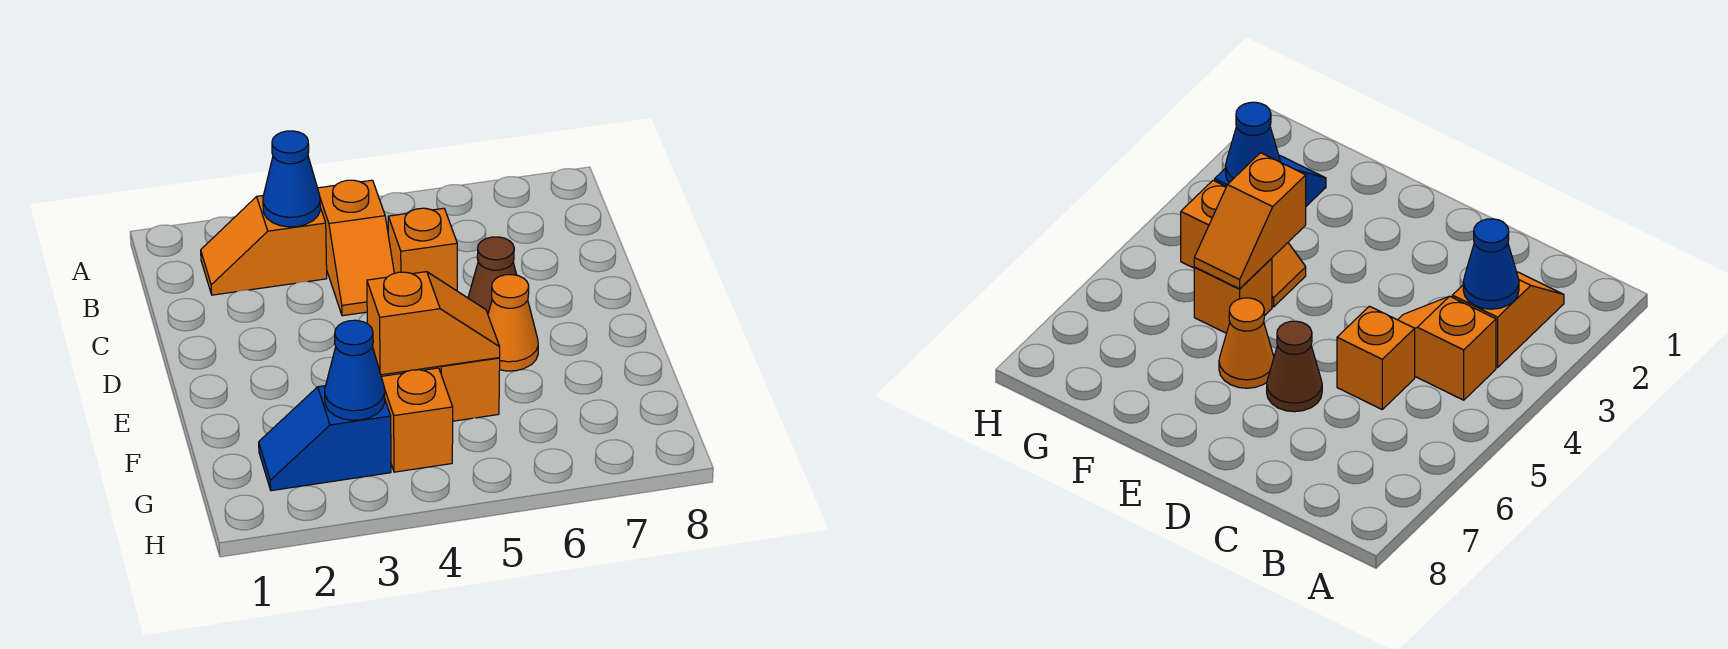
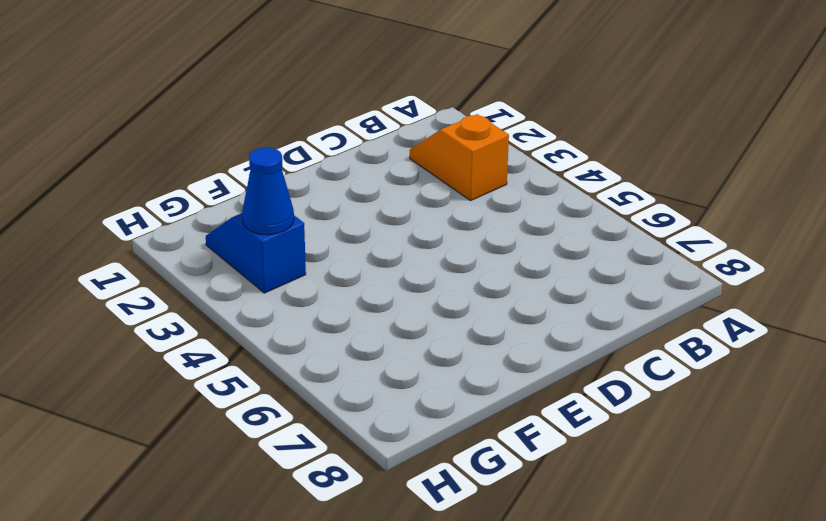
none -> orange 1x2 slope [318,180,394,316]
none -> orange 1x1 brick [388,208,457,291]

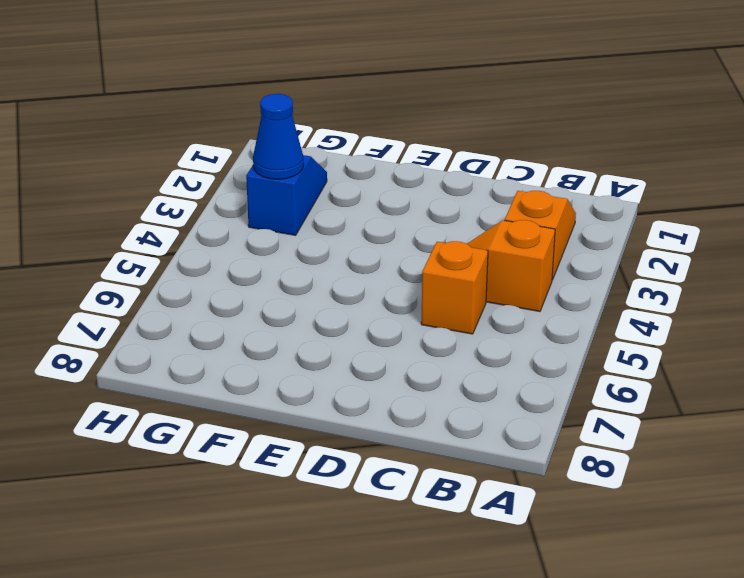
none -> brown 1x1 cone [468,237,517,314]
none -> orange 1x1 cone [488,275,538,371]

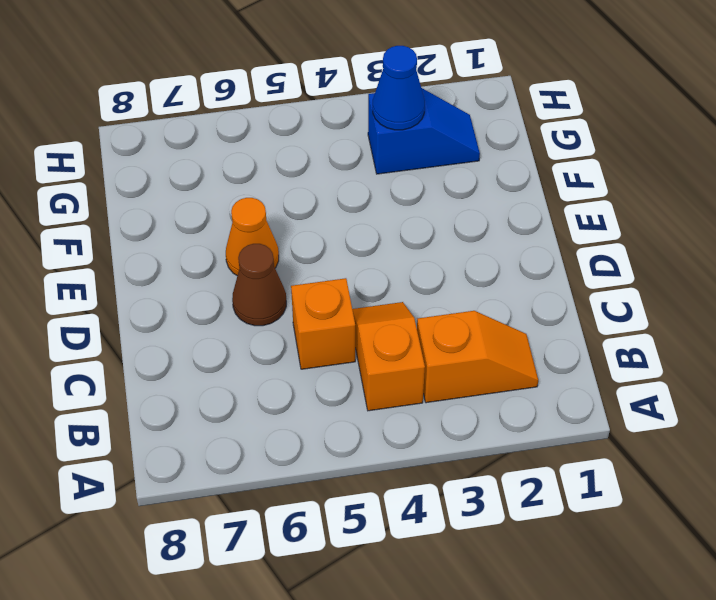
none -> orange 1x2 slope [381,368,453,472]
none -> orange 1x1 brick [428,358,500,421]

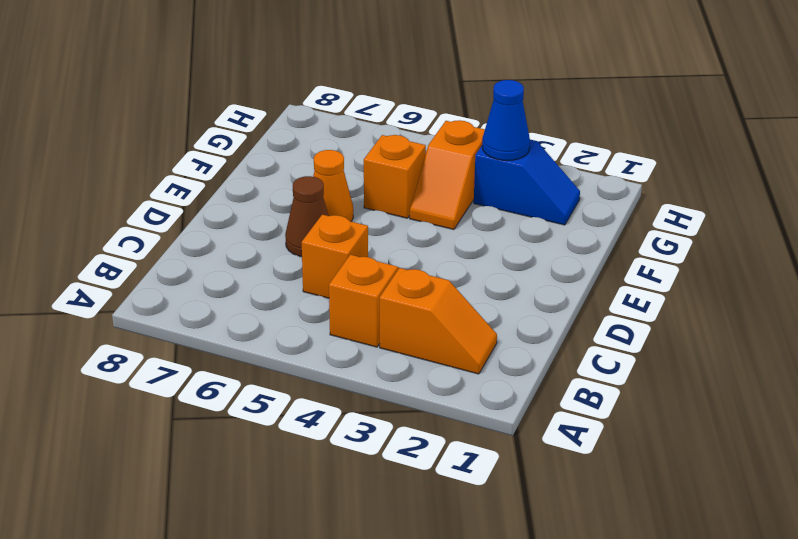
none -> blue 1x1 cone [263,131,320,227]
none -> orange 1x2 slope [367,272,500,375]

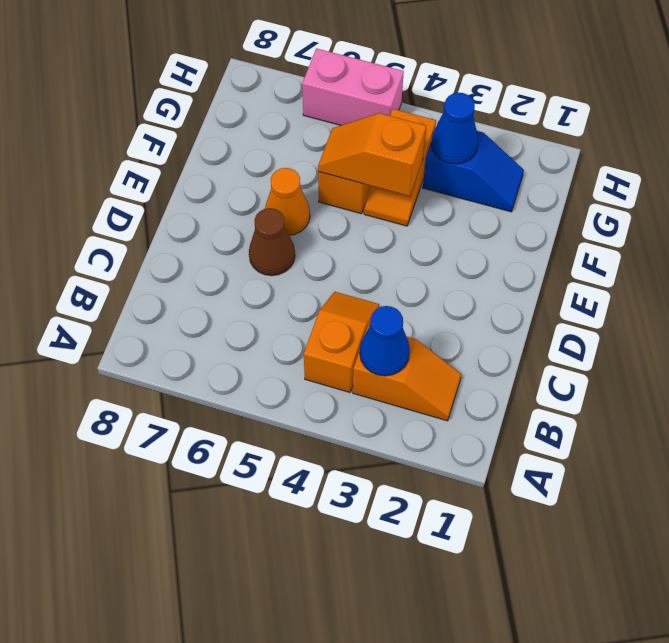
pink 1x2 brick [302,48,404,125] -> none
none -> orange 1x1 brick [388,208,457,291]

